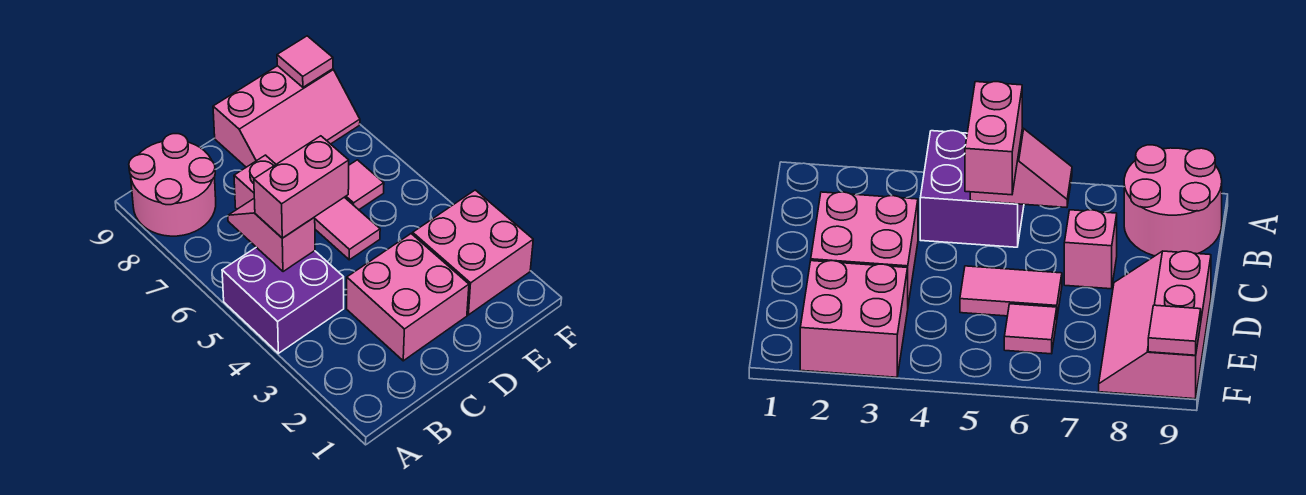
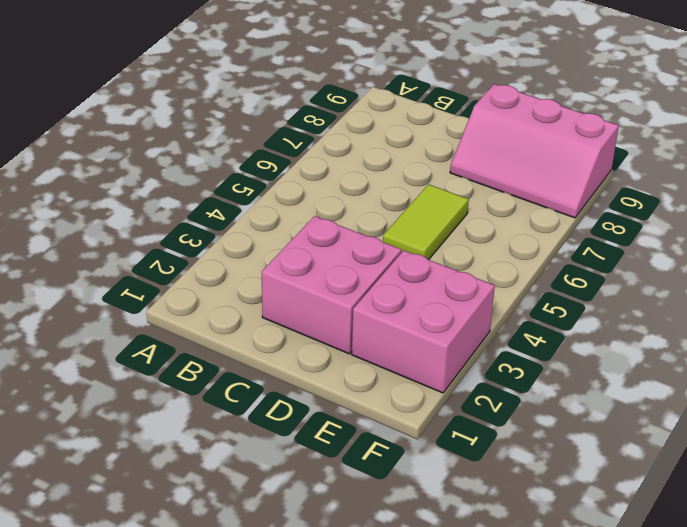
lime 1x2 tile [383,184,469,260] -> pink 1x2 tile [315,197,380,260]
none -> purple 2x2 brick [222,247,344,353]
none -> pink 2x2 round brick [129,134,216,236]

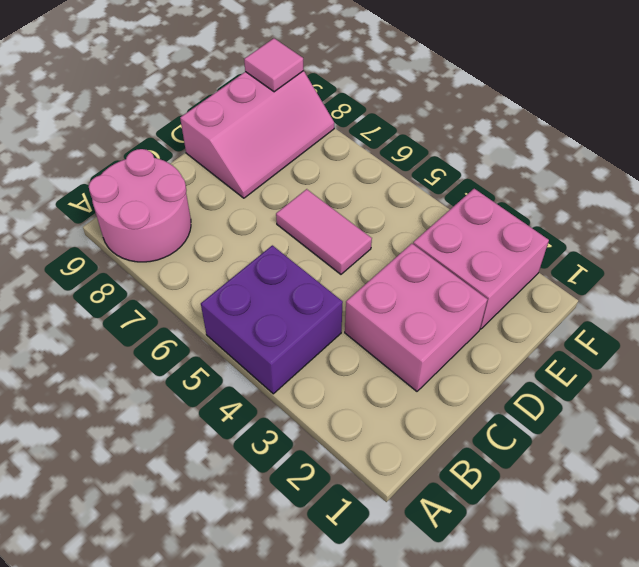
none -> pink 1x1 brick [234,155,276,209]
none -> pink 1x1 tile [345,160,384,210]

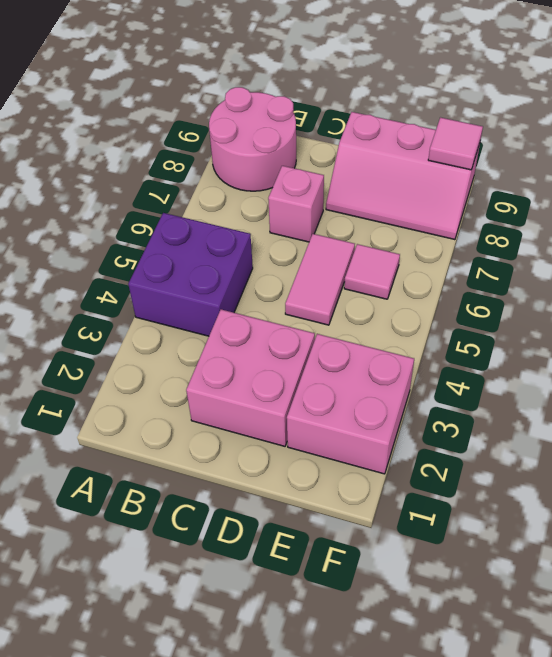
none -> pink 1x2 slope [228,199,315,272]
none -> pink 1x2 brick [254,136,349,238]

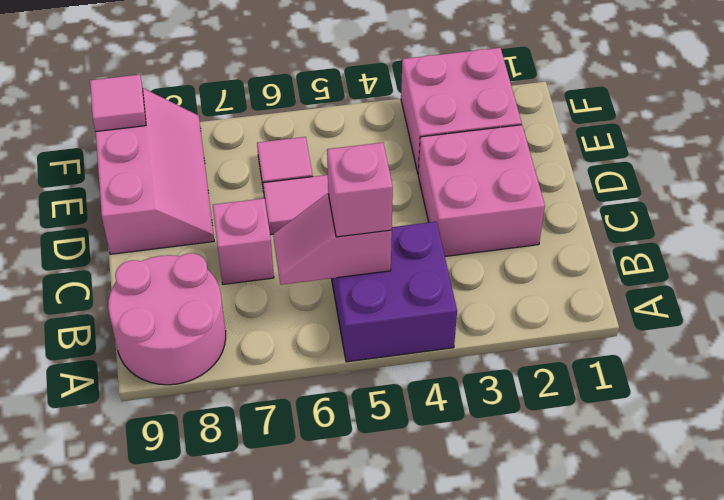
pink 1x1 brick [327,143,393,237] -> pink 1x2 brick [254,136,349,238]

